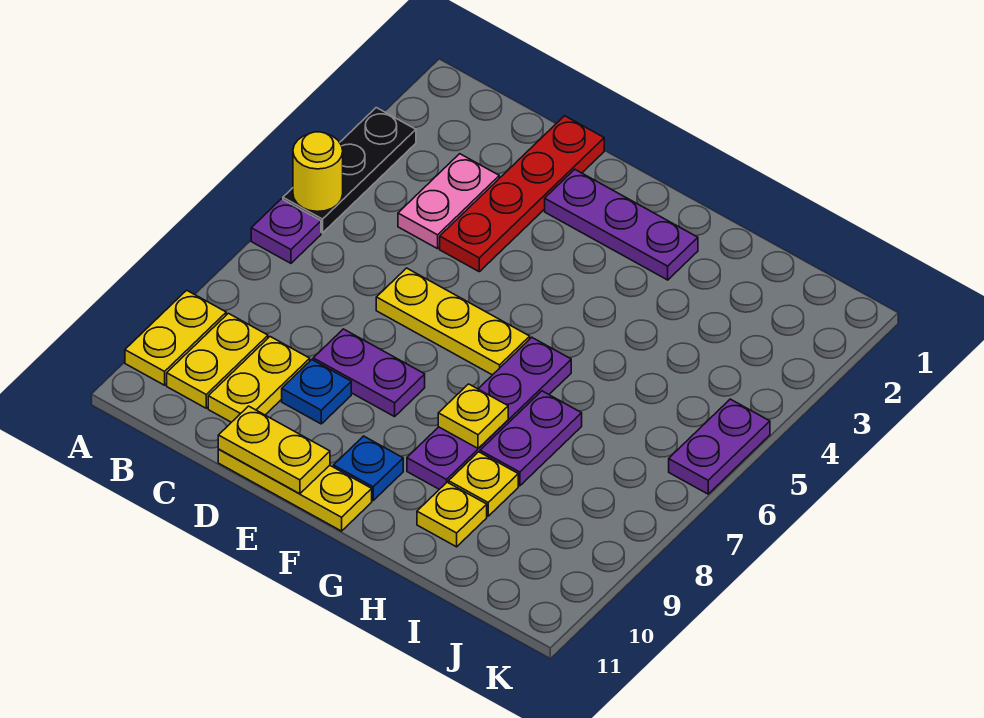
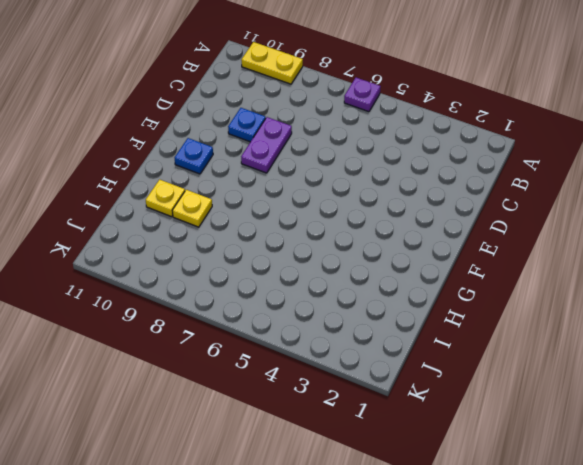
none -> black 1x3 plate [283,108,416,233]
none -> yellow 1x2 plate [167,313,268,408]
none -> pink 1x2 plate [398,154,499,249]

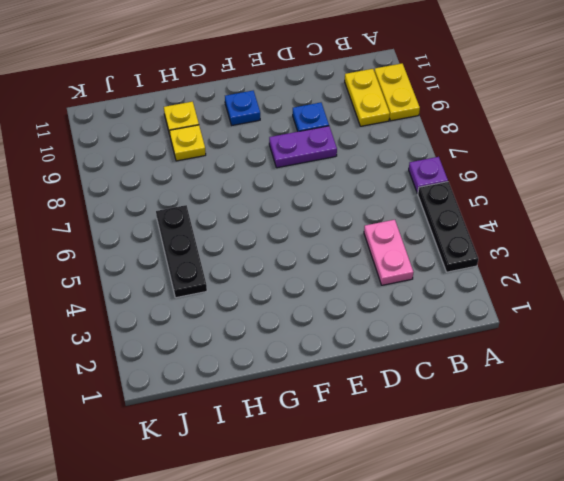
black 1x3 plate [156,205,207,298] -> none
none -> yellow 1x2 plate [208,337,310,422]
none -> red 1x4 plate [440,116,604,272]
none -> yellow 1x3 plate [376,268,530,375]

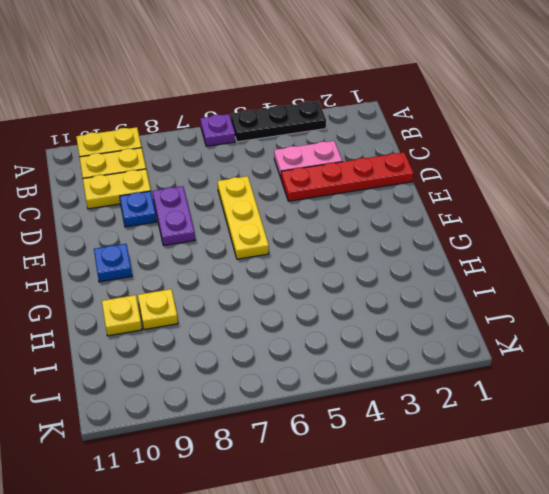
none -> yellow 1x3 plate [218,449,372,531]
none -> purple 1x3 plate [545,169,698,280]
none -> purple 1x4 plate [407,337,571,489]

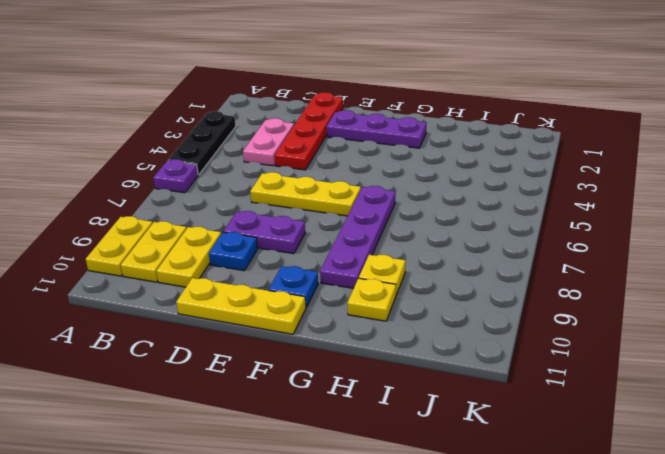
none -> purple 1x2 plate [480,391,582,486]
none -> purple 1x2 plate [669,399,770,494]
none -> yellow 1x1 round brick [293,132,343,212]

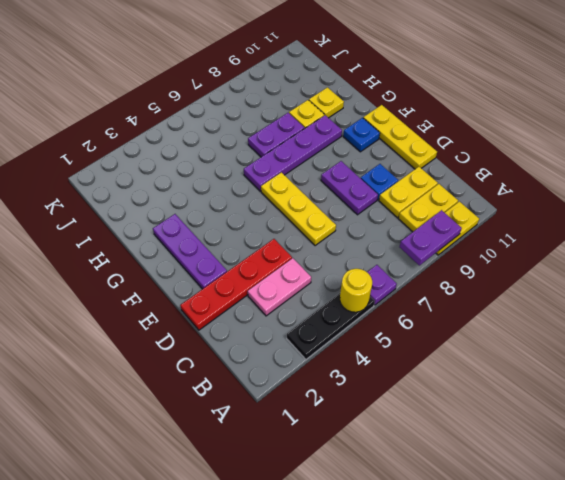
purple 1x2 plate [400,210,462,265] -> purple 1x2 plate moved to [669,399,770,494]
none -> yellow 1x2 plate [218,406,330,494]
none -> yellow 1x1 plate [438,384,508,448]

